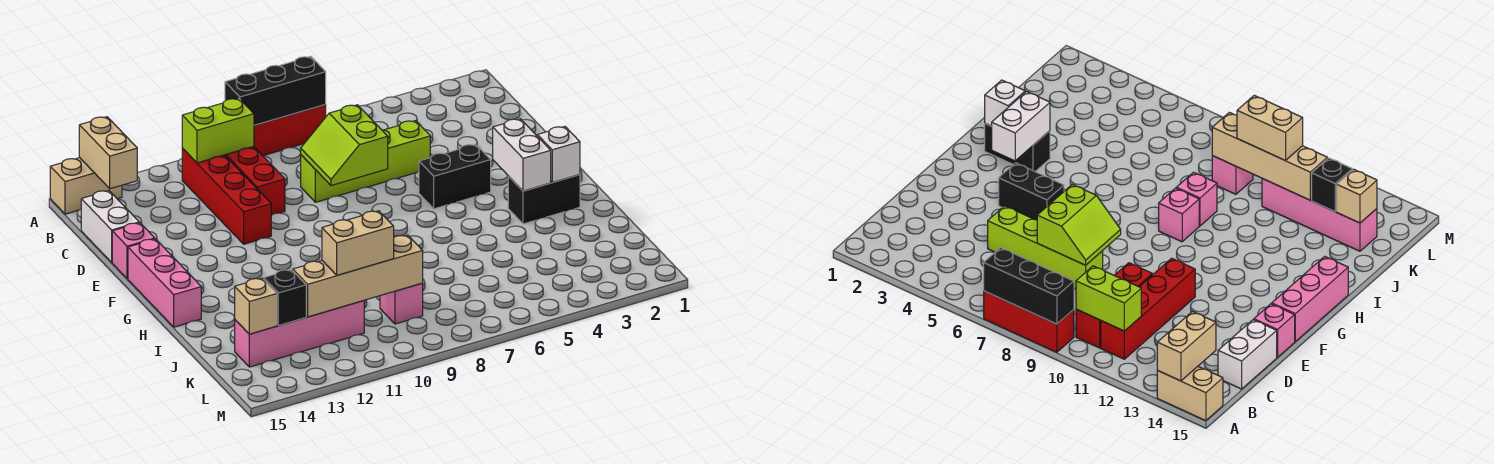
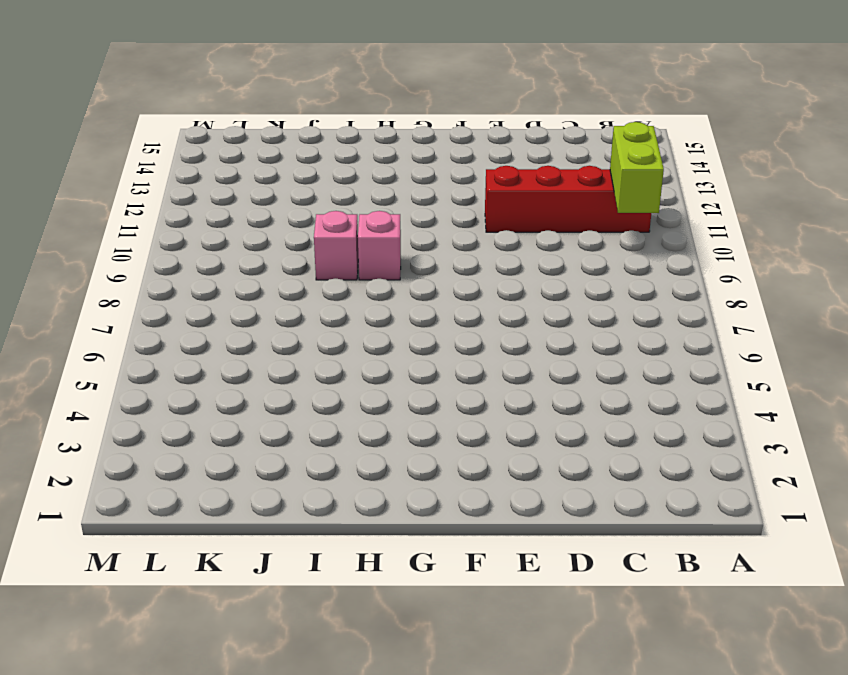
none -> red 1x3 brick [254,105,326,156]
none -> tan 1x2 brick [50,158,122,214]
none -> red 1x3 brick [225,146,285,215]

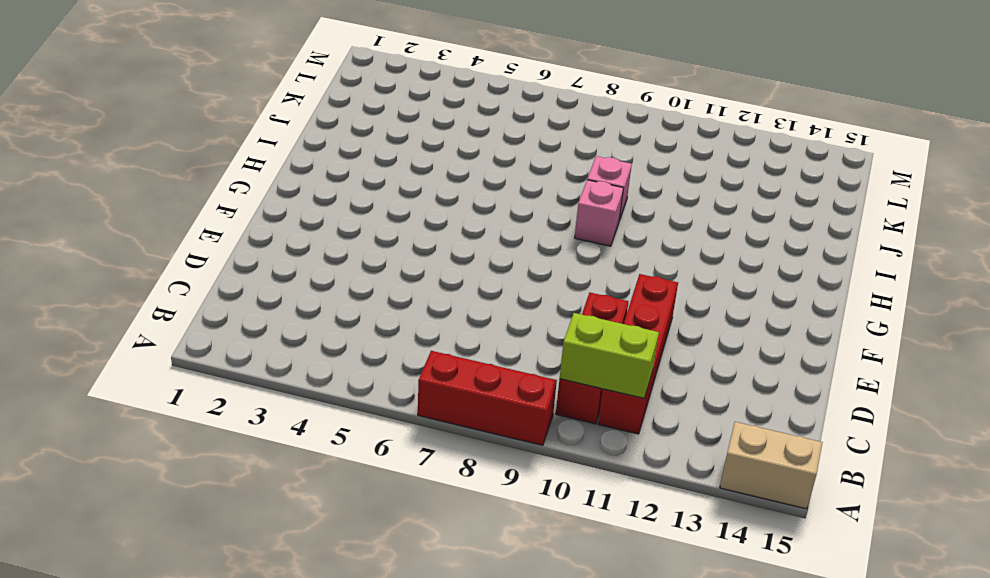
none -> white 1x2 brick [81,191,139,262]
none -> lime 1x4 brick [301,121,430,202]
none -> pink 1x1 brick [112,223,155,279]

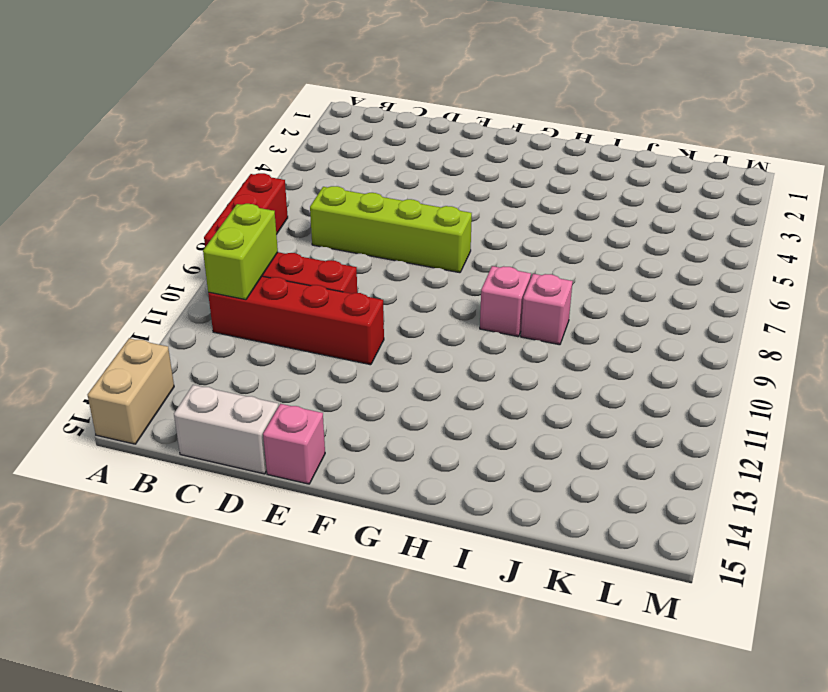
lime 1x4 brick [310,186,472,273] -> lime 1x4 brick turned to [301,121,430,202]
none -> black 1x2 brick [419,144,491,209]
none -> pink 1x3 brick [128,239,201,327]
none -> black 1x2 brick [508,175,580,224]

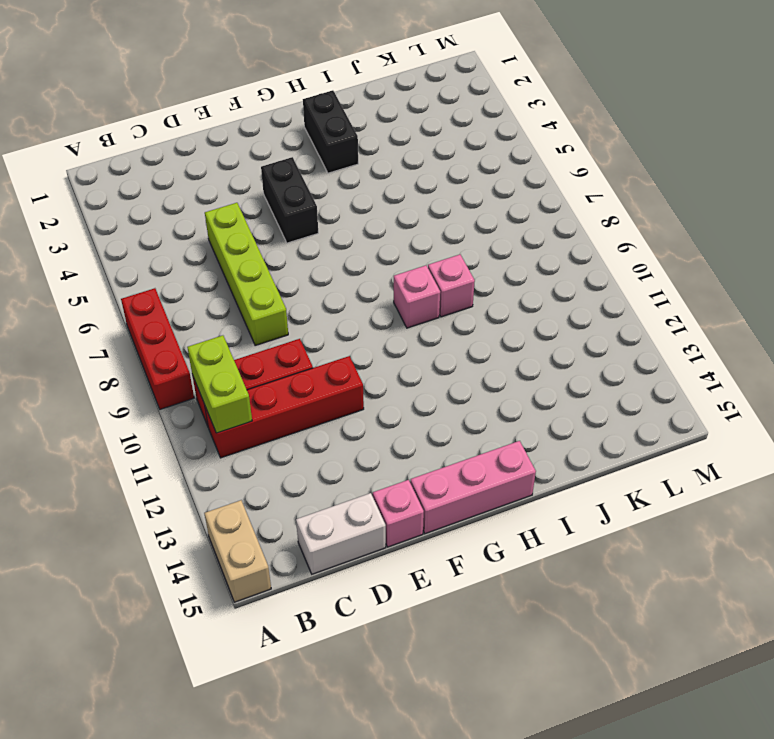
none -> pink 1x1 brick [380,283,423,324]
none -> pink 1x4 brick [235,301,364,367]
none -> black 1x3 brick [225,56,326,125]

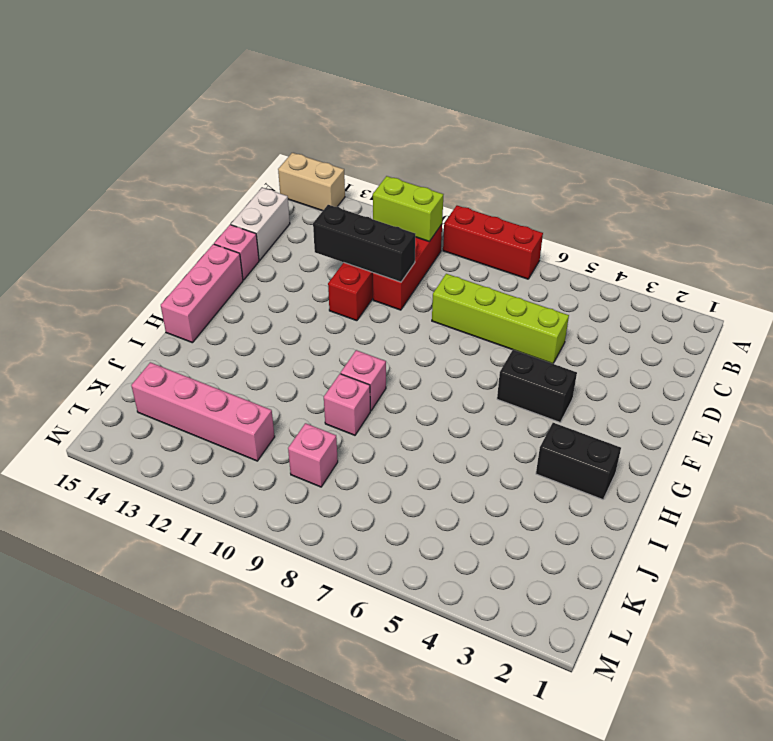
black 1x3 brick [313,205,415,282] -> black 1x3 brick moved to [225,56,326,125]
none -> tan 1x2 brick [79,117,137,189]
none -> lime 2x2 slope [301,105,388,186]
none -> white 1x2 brick [493,119,551,191]

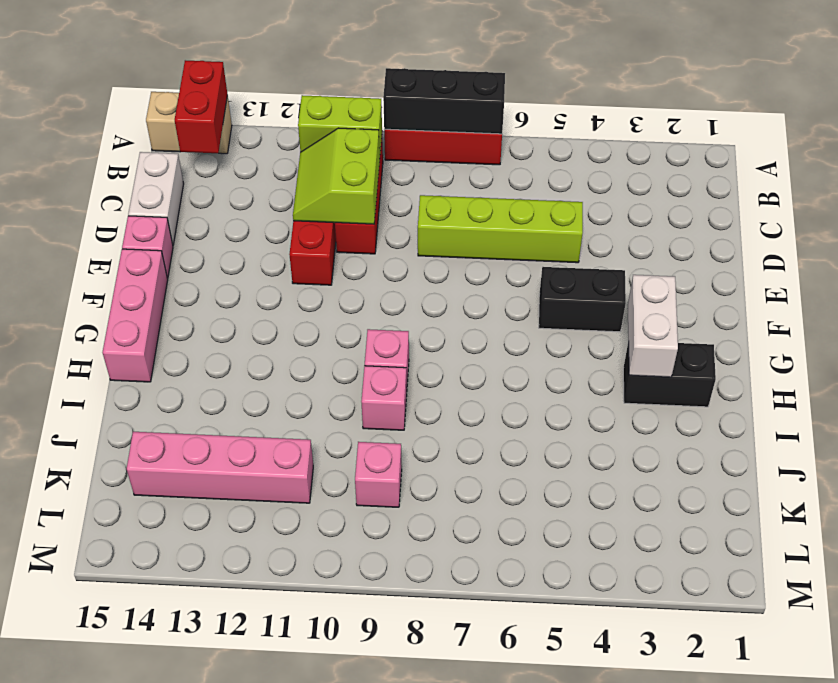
red 1x2 brick [175,60,227,153] -> tan 1x2 brick [79,117,137,189]
lime 2x2 slope [293,128,380,224] -> lime 2x2 slope moved to [301,105,388,186]
none -> white 1x1 brick [537,127,580,182]
none -> tan 1x4 brick [293,235,423,317]
none -> black 1x1 brick [264,270,306,326]

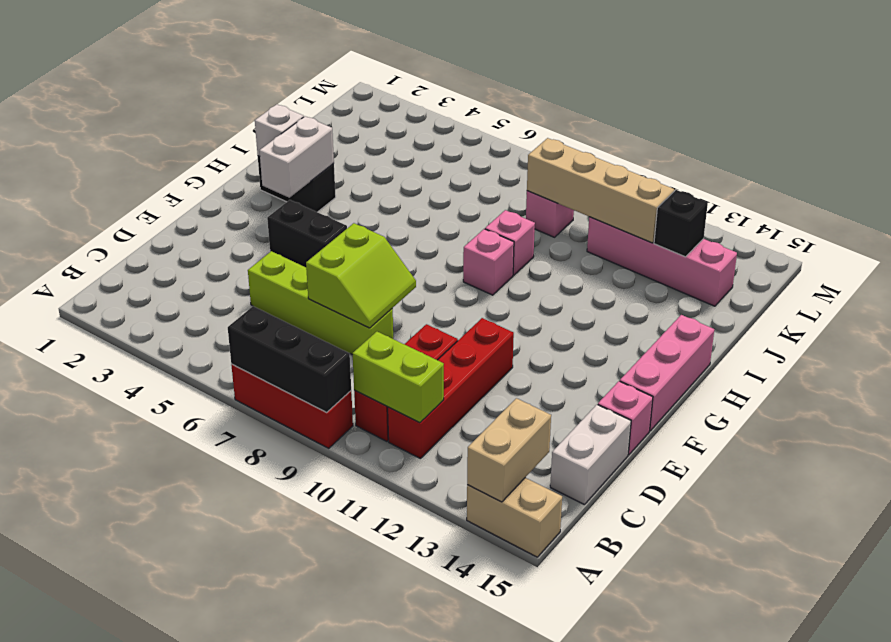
none -> tan 1x1 brick [235,278,277,334]
none -> tan 1x2 brick [322,211,394,275]

